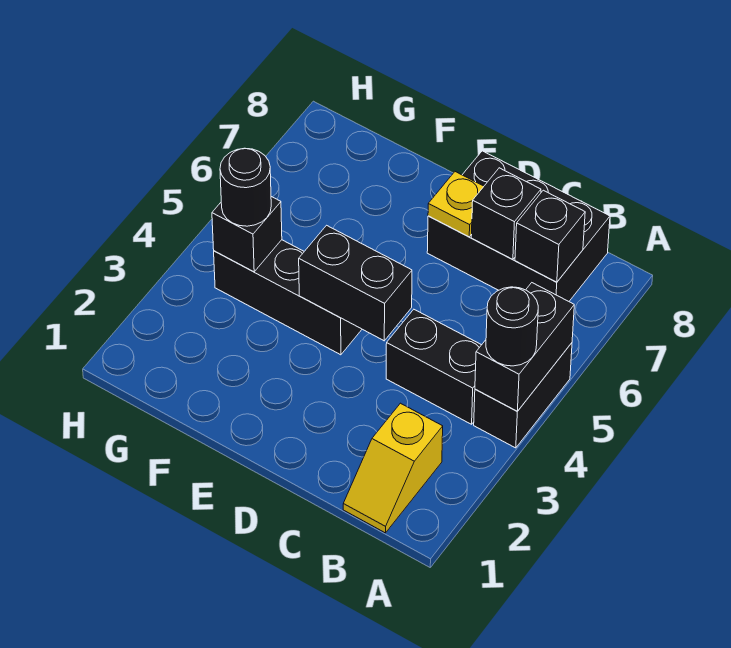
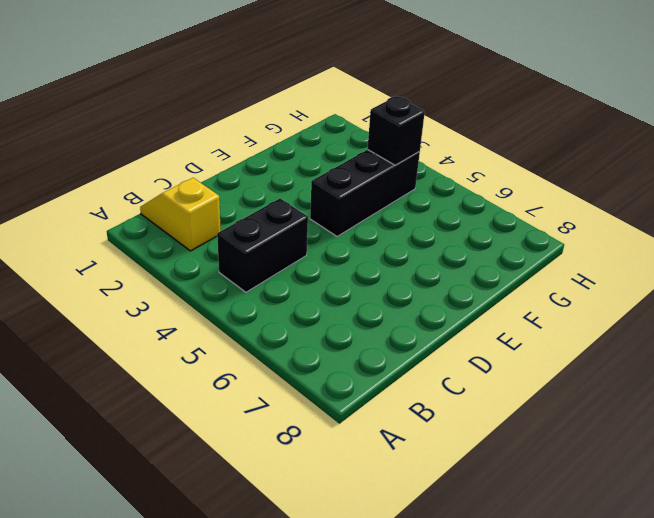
none -> black 1x2 brick [474,343,572,448]
none -> black 2x3 brick [427,151,610,301]
none -> black 1x2 brick [475,283,574,411]

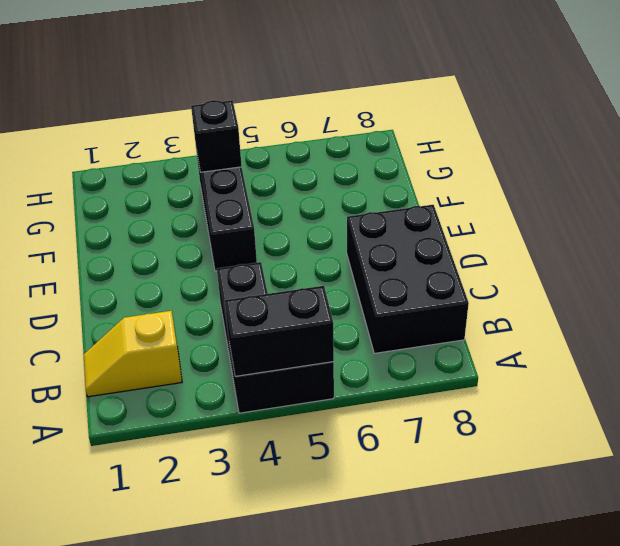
none -> black 1x1 brick [515,190,585,282]
none -> black 1x1 brick [471,168,541,260]
none -> black 1x2 brick [299,225,412,341]

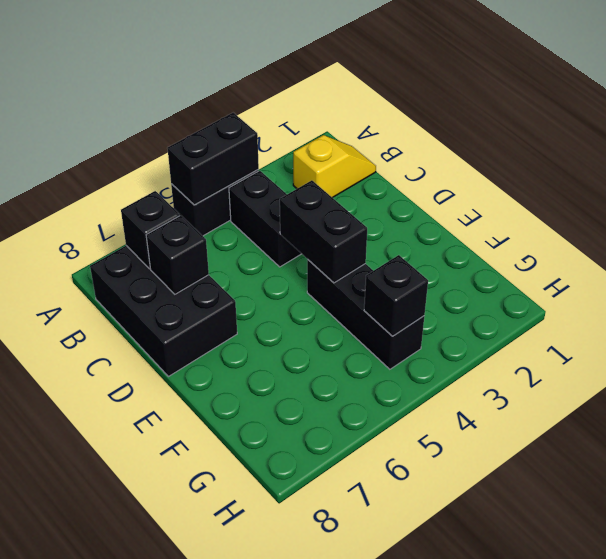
none -> yellow 1x1 plate [428,172,484,237]
none -> black 1x1 round brick [486,287,538,366]
none -> black 1x1 round brick [220,148,271,226]

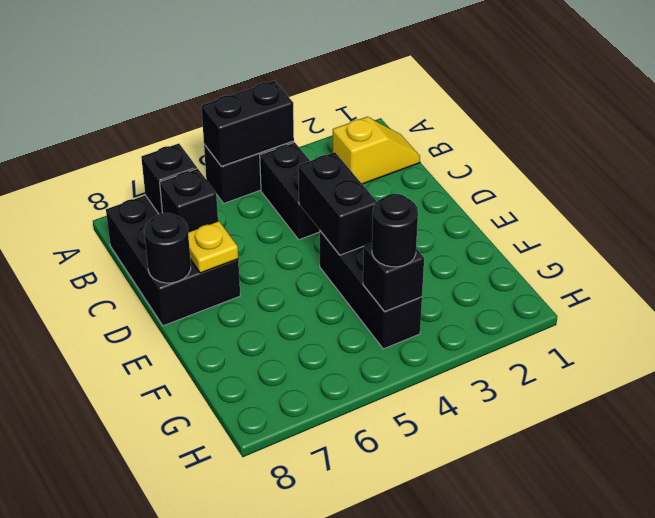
black 1x1 round brick [144,213,191,283] -> black 1x1 round brick moved to [486,287,538,366]

